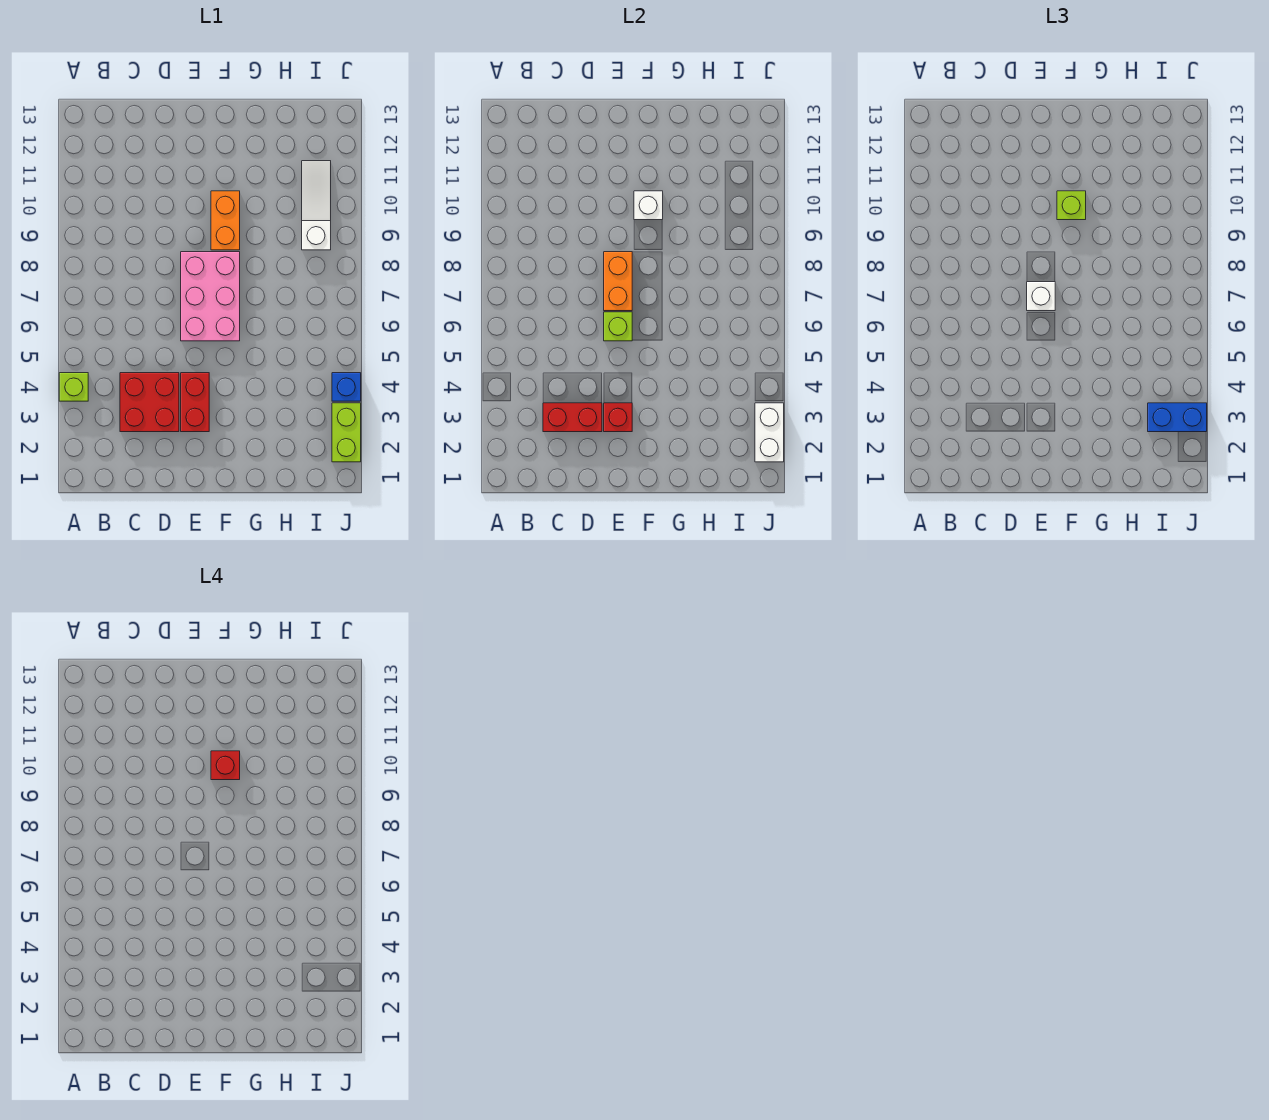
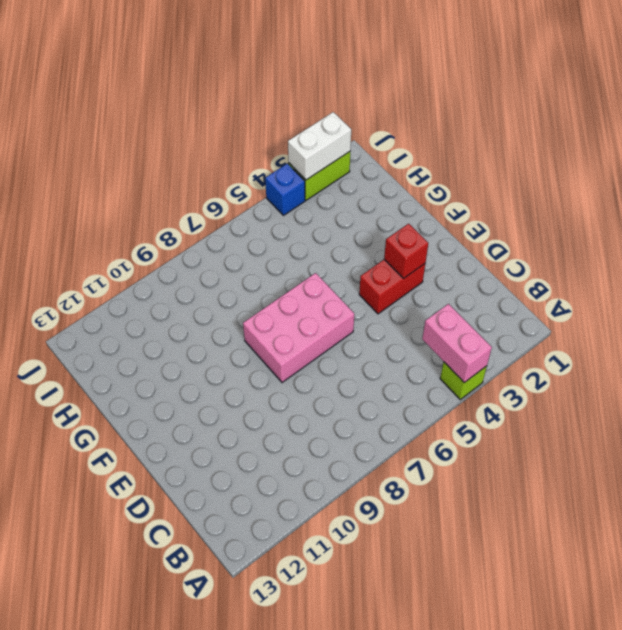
pink 1x2 brick [422,304,492,383] -> none
none -> red 2x2 brick [120,373,179,432]
none -> orange 1x2 brick [211,191,240,250]
none -> white 1x3 slope [302,161,331,250]

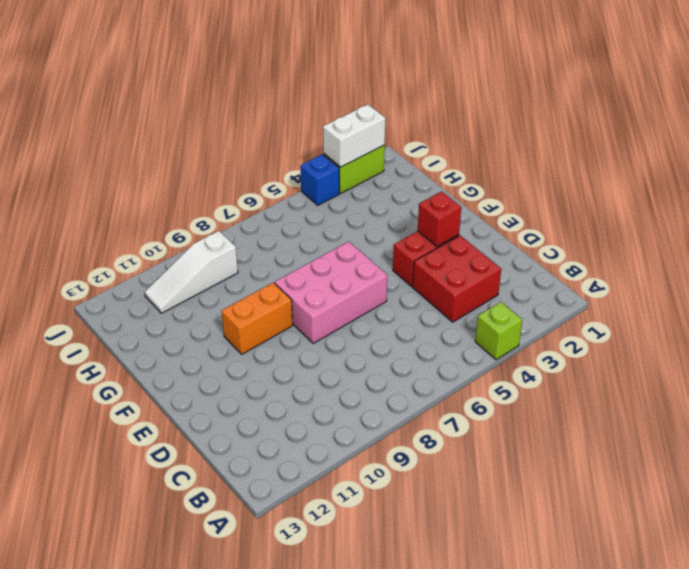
none -> red 1x2 brick [543,403,602,432]
none -> lime 1x1 brick [604,312,632,341]
none -> orange 1x2 brick [604,252,632,311]

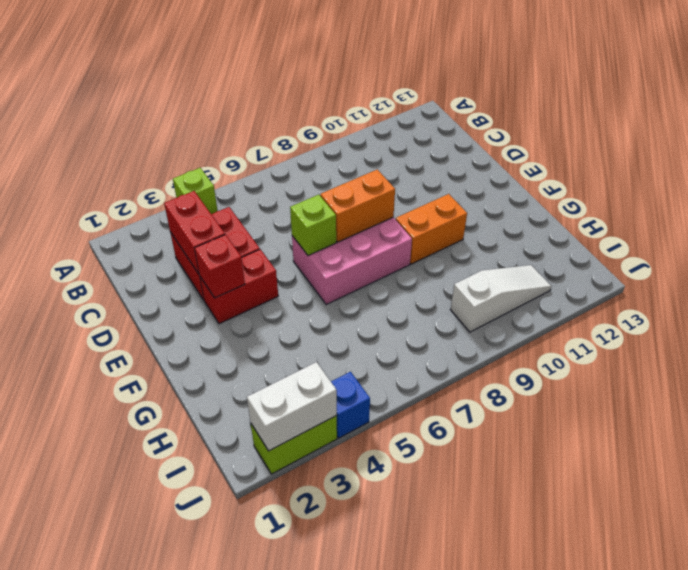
none -> white 1x1 brick [634,191,663,220]
none -> white 1x1 brick [1027,282,1055,311]
none -> lime 1x1 brick [1057,191,1086,220]

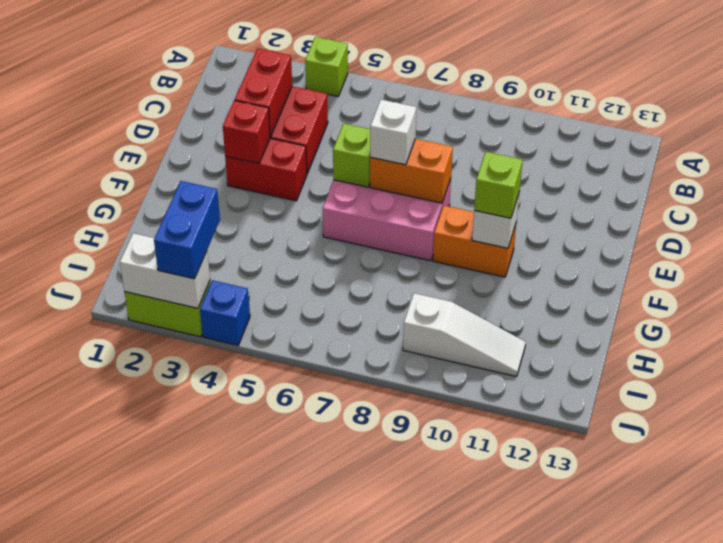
none -> red 1x1 brick [211,751,240,780]

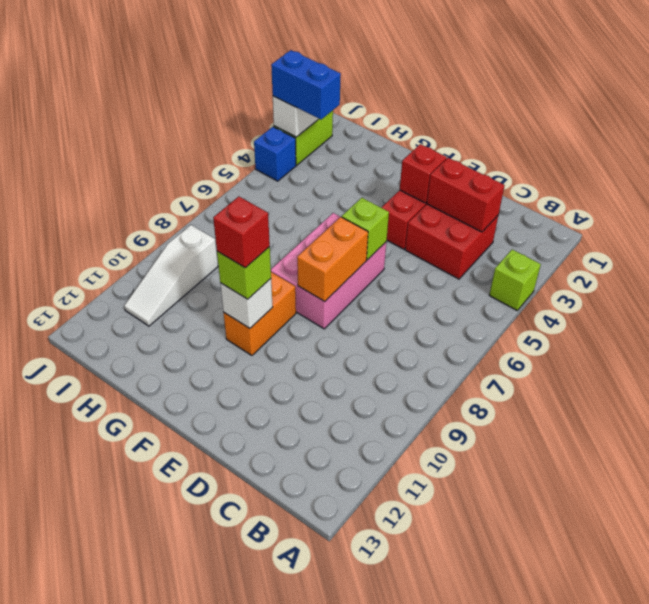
none -> white 1x1 brick [1027,282,1055,311]

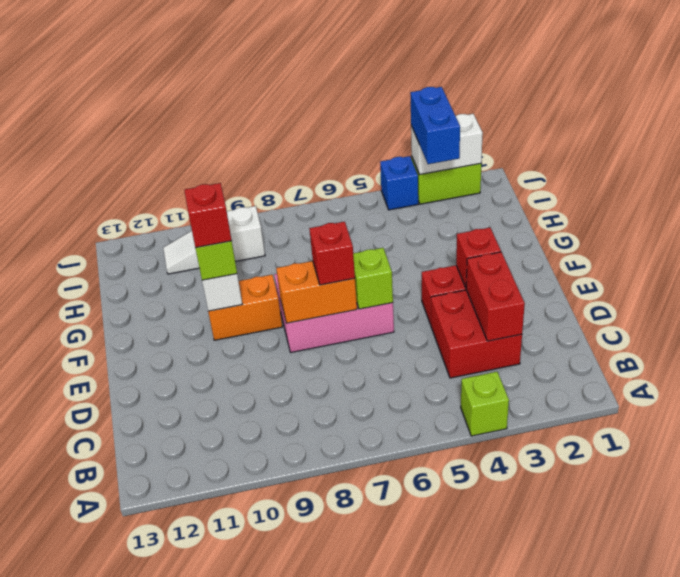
red 1x1 brick [309,222,355,285] -> white 1x1 brick [1027,282,1055,311]

